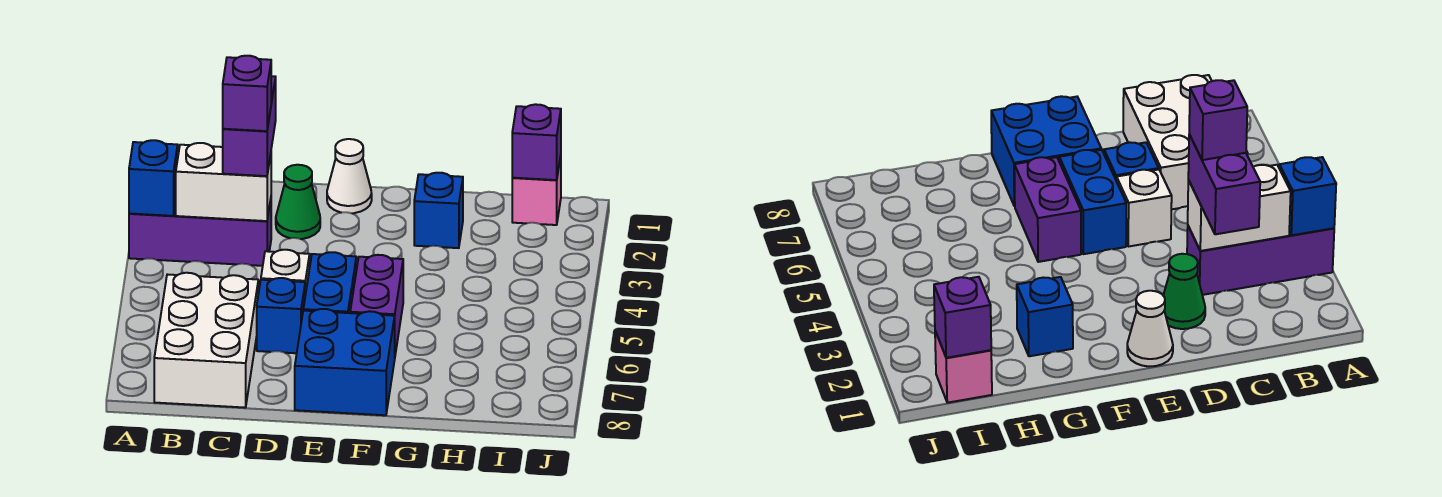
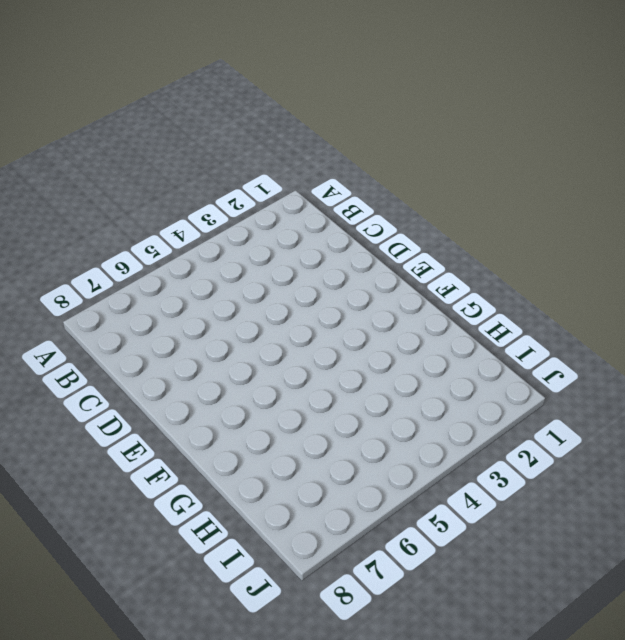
none -> purple 1x3 brick [129,200,271,266]
none -> white 2x3 brick [154,273,258,408]
none -> green 1x1 cone [276,165,320,239]

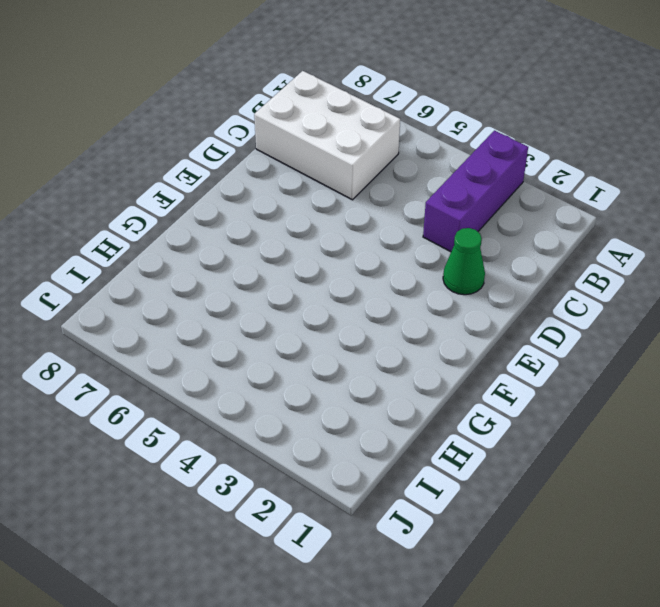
none -> white 1x1 brick [261,250,310,295]
none -> blue 1x1 brick [257,278,305,353]
none -> white 1x1 cone [327,139,372,213]

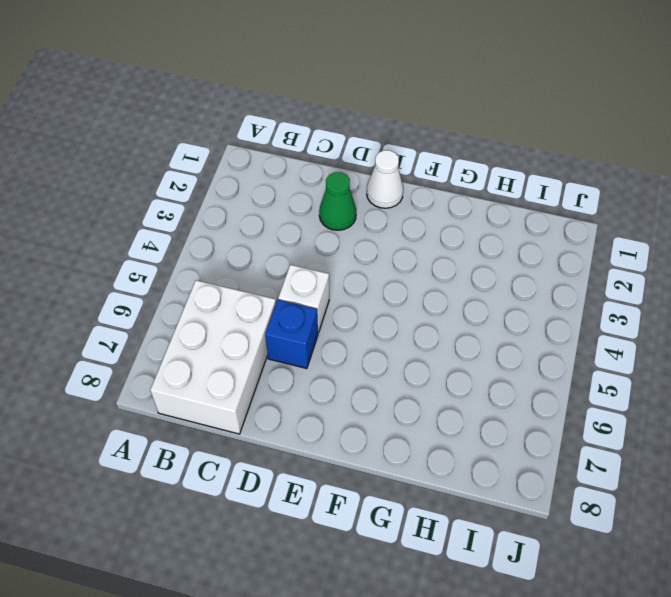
none -> purple 1x3 brick [129,200,271,266]
none -> blue 1x2 brick [303,252,356,313]
none -> blue 2x2 brick [295,309,395,415]

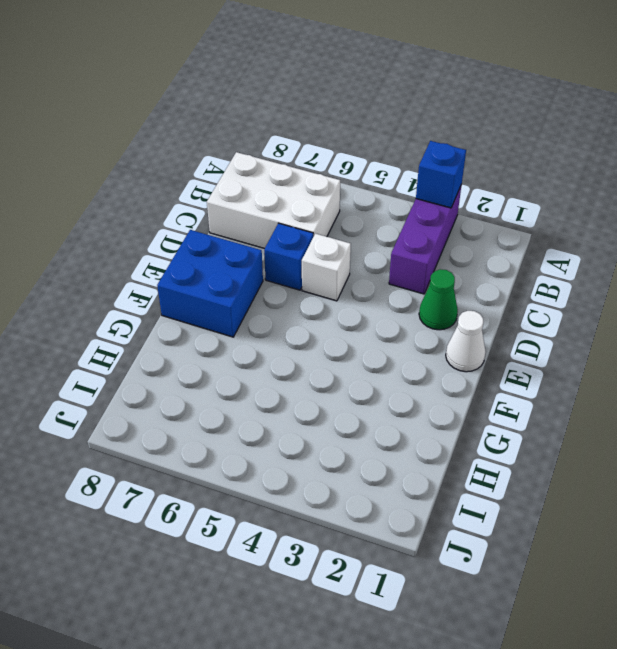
none -> blue 1x2 brick [303,252,356,313]
none -> purple 1x2 brick [350,255,403,354]
none -> blue 1x1 brick [414,173,463,248]

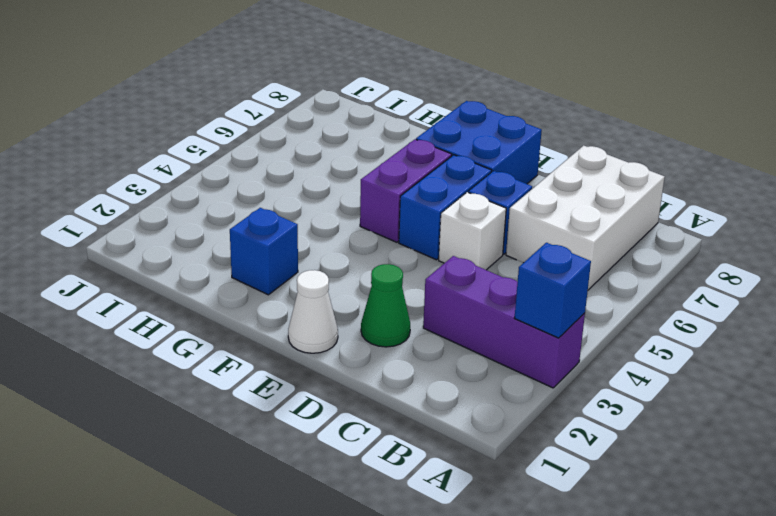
none -> pink 1x1 brick [512,156,561,225]
none -> white 1x2 brick [176,143,271,221]
none -> purple 1x1 brick [512,104,561,180]

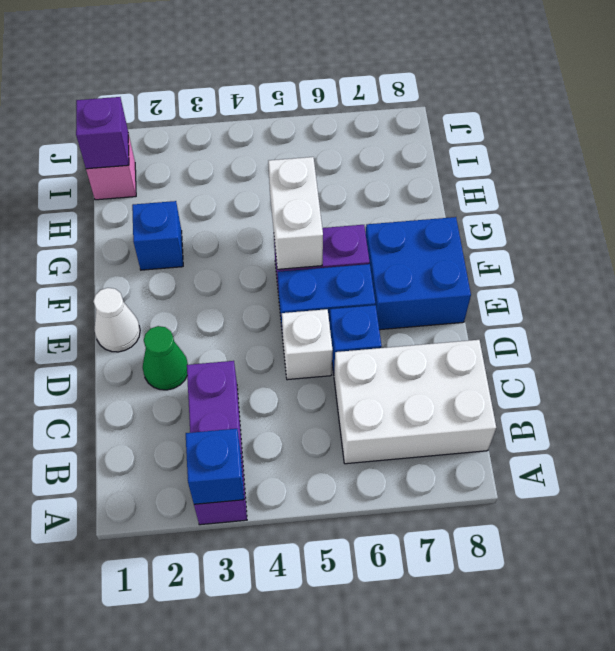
white 1x2 brick [268,157,323,269] -> white 1x2 brick moved to [176,143,271,221]
none -> purple 1x2 brick [223,76,276,176]
none -> purple 1x1 brick [223,56,271,131]

